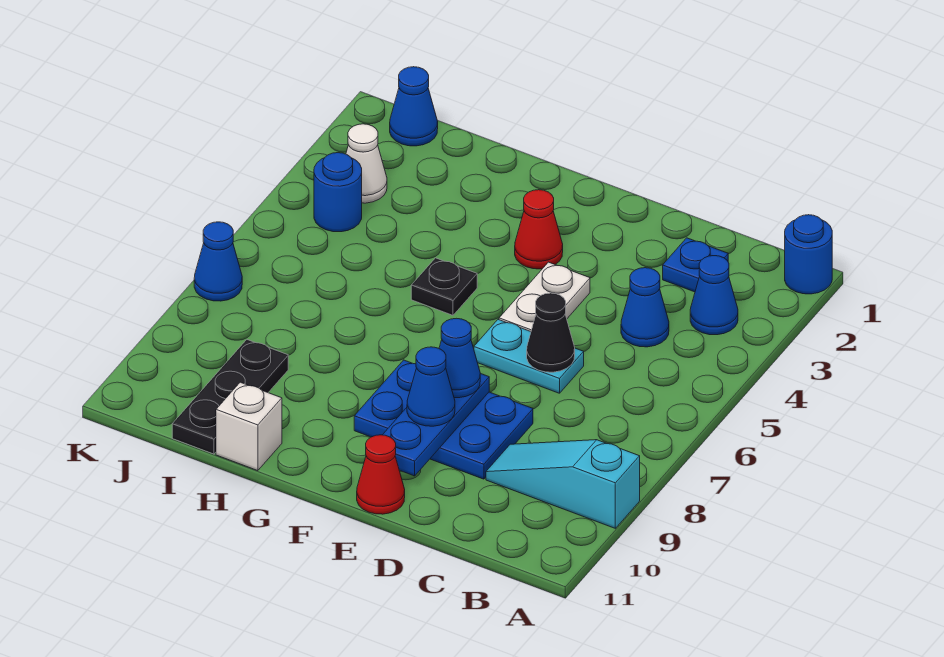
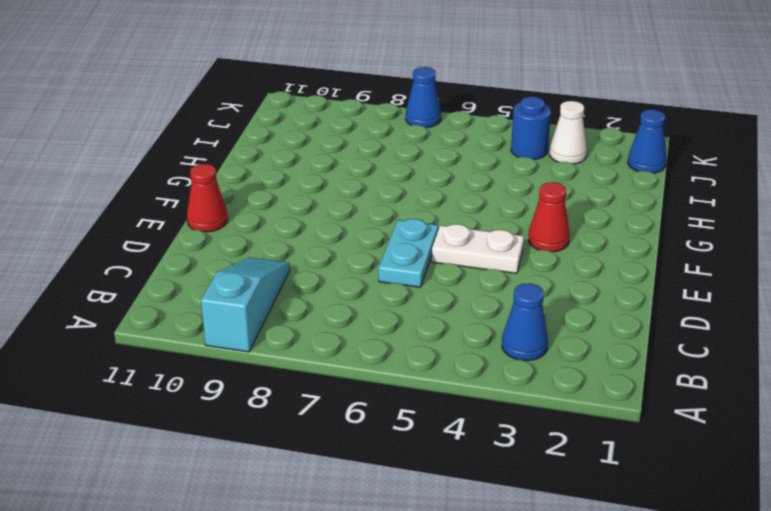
none -> blue 1x1 round brick [785,215,832,294]
none -> blue 1x1 plate [663,238,728,292]
none -> blue 1x1 cone [621,268,669,347]

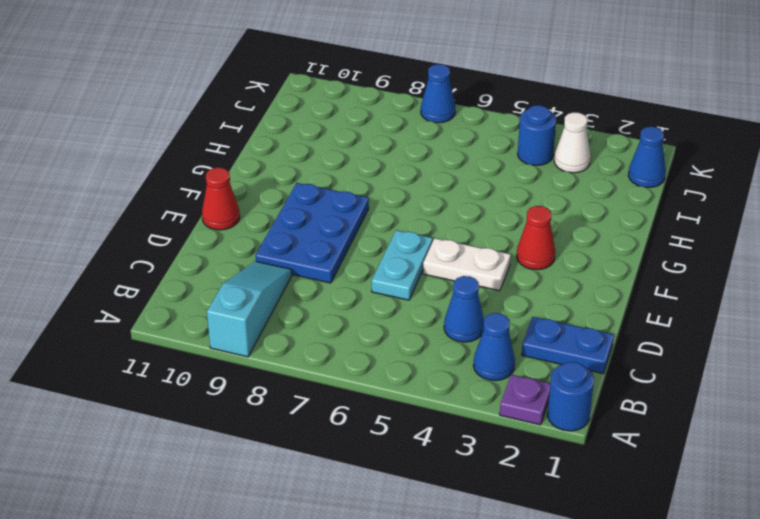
purple 1x1 plate [500,374,550,425] -> none
blue 1x2 plate [522,317,614,374] -> blue 1x1 plate [663,238,728,292]
none -> black 1x1 plate [411,258,477,315]
none -> white 1x1 brick [216,382,282,471]
none -> black 1x3 plate [172,340,288,454]

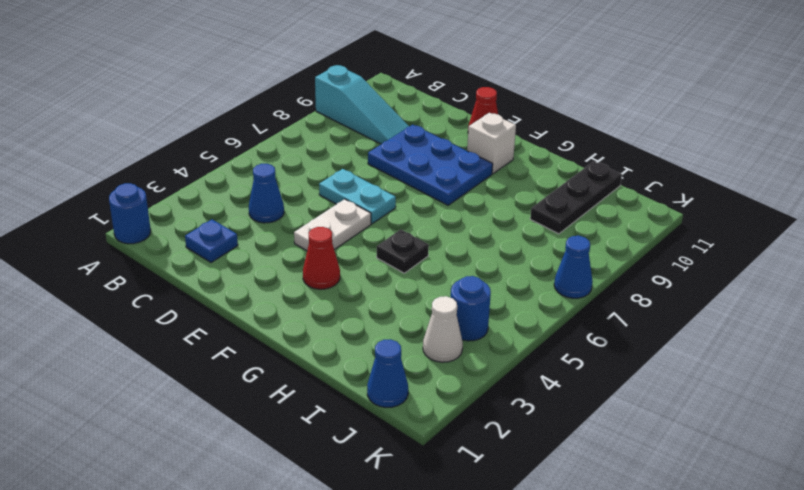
white 1x1 brick [467,113,516,174] -> white 1x1 brick moved to [216,382,282,471]
none -> blue 1x1 cone [690,256,738,335]
none -> black 1x1 cone [527,293,575,372]
none -> blue 1x3 plate [383,373,489,476]

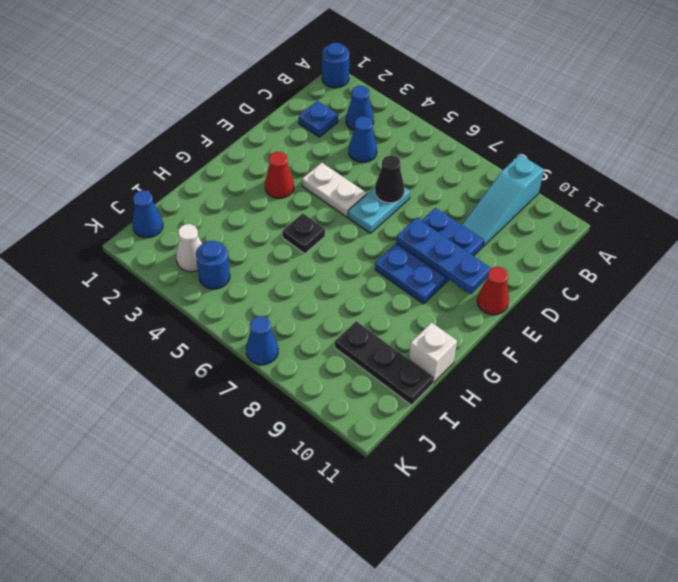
none -> blue 1x1 cone [439,318,480,398]
none -> blue 1x1 cone [407,347,455,426]

